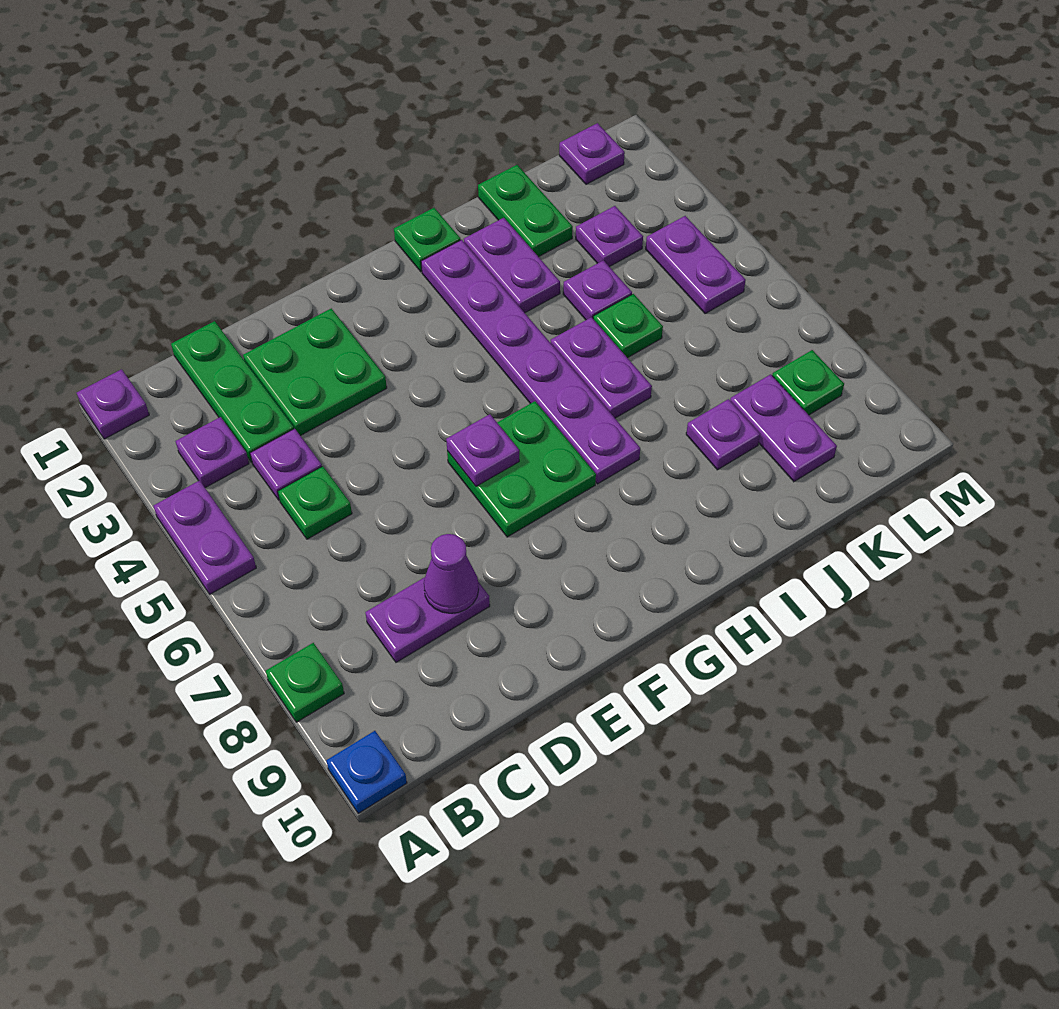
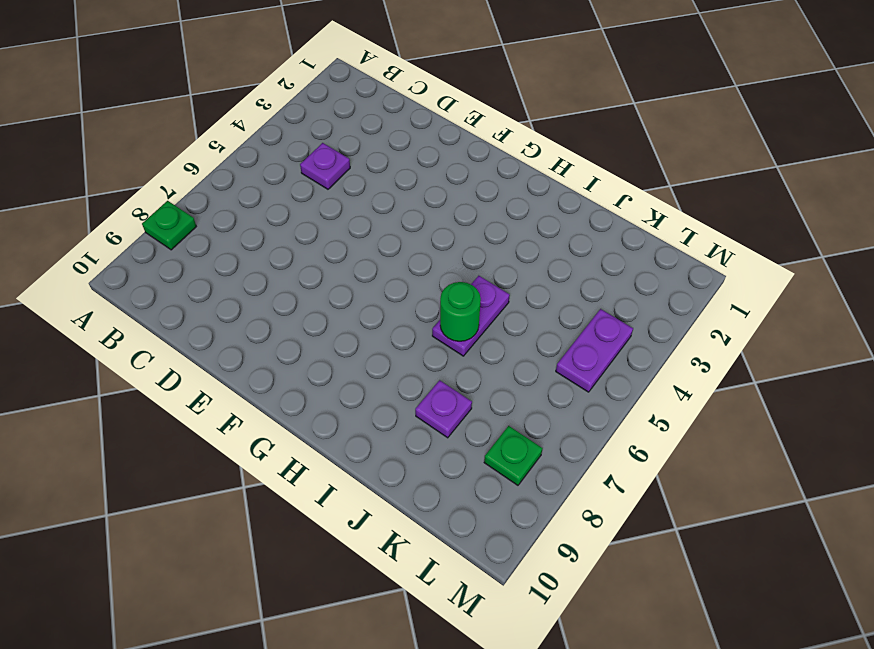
green 1x1 round brick [440,282,481,341] -> none
none -> purple 1x1 plate [77,369,149,439]
none -> purple 1x2 plate [154,481,256,594]
none -> blue 1x1 plate [326,731,407,813]

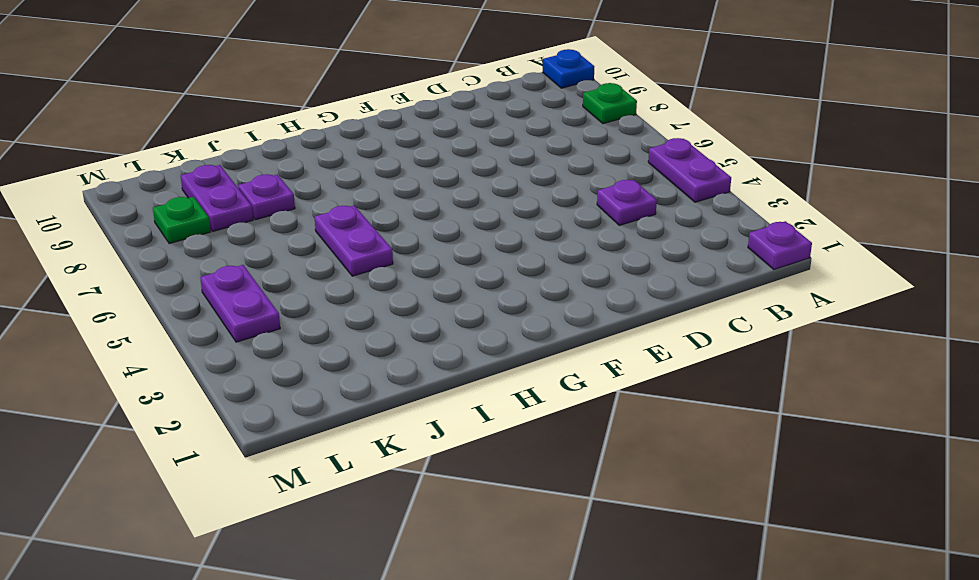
none -> purple 1x1 plate [176,417,249,488]
none -> green 1x3 plate [171,321,294,462]
none -> green 1x1 plate [278,466,352,539]

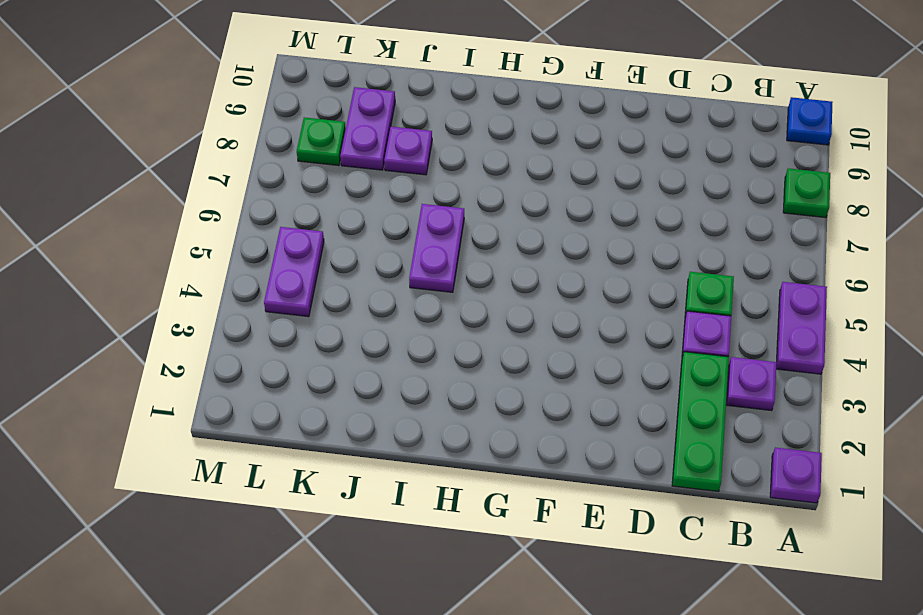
none -> purple 1x2 plate [365,577,490,662]
none -> green 2x2 plate [243,308,387,436]
none -> green 2x2 plate [447,401,596,537]

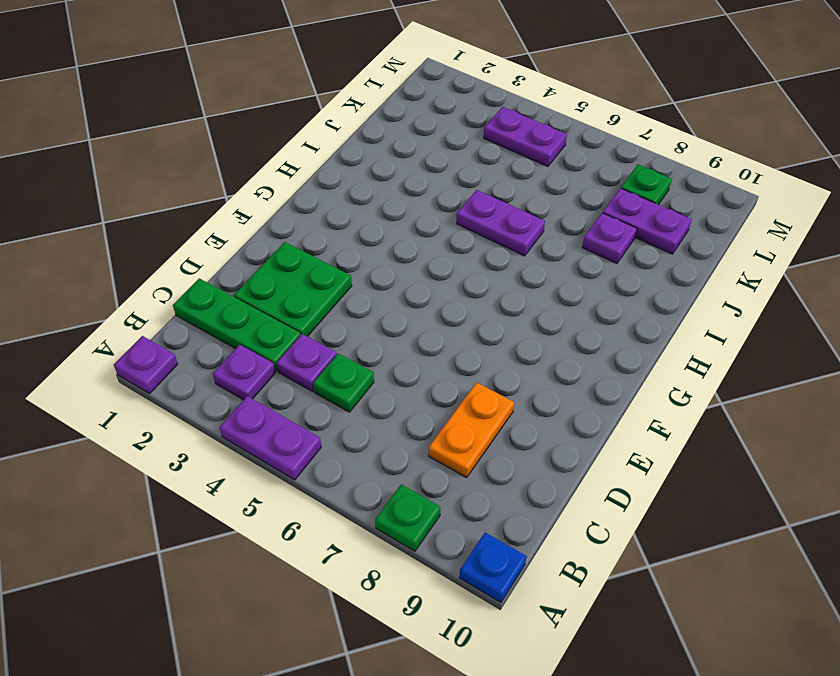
orange 1x2 plate [428,382,514,477] -> purple 1x2 plate [365,577,490,662]
none -> green 2x2 plate [447,401,596,537]
none -> green 1x1 plate [394,208,460,272]
none -> purple 1x6 plate [421,240,640,484]

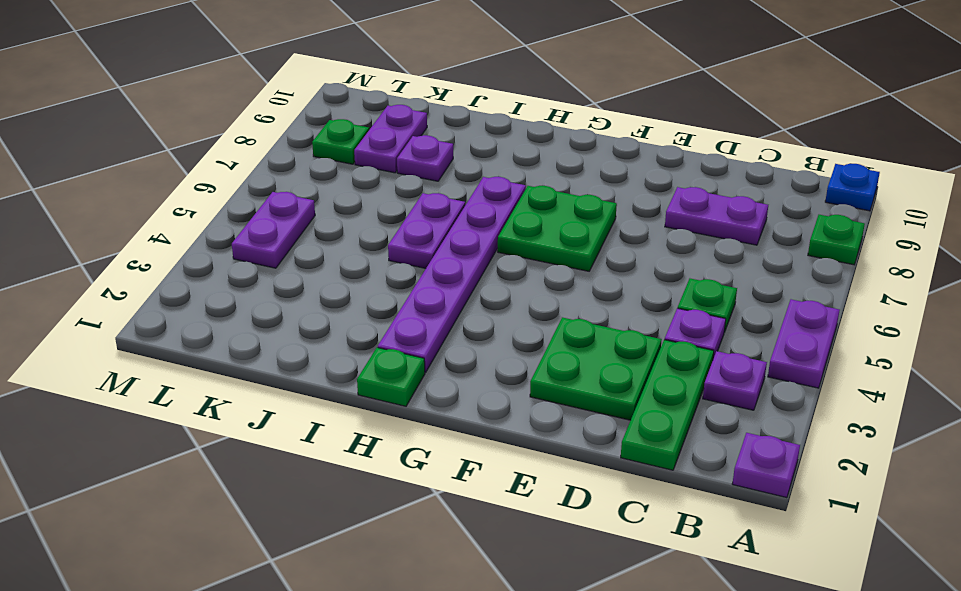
none -> purple 1x2 plate [464,218,560,313]
none -> green 1x2 plate [478,165,573,257]
none -> purple 1x1 plate [563,260,632,320]

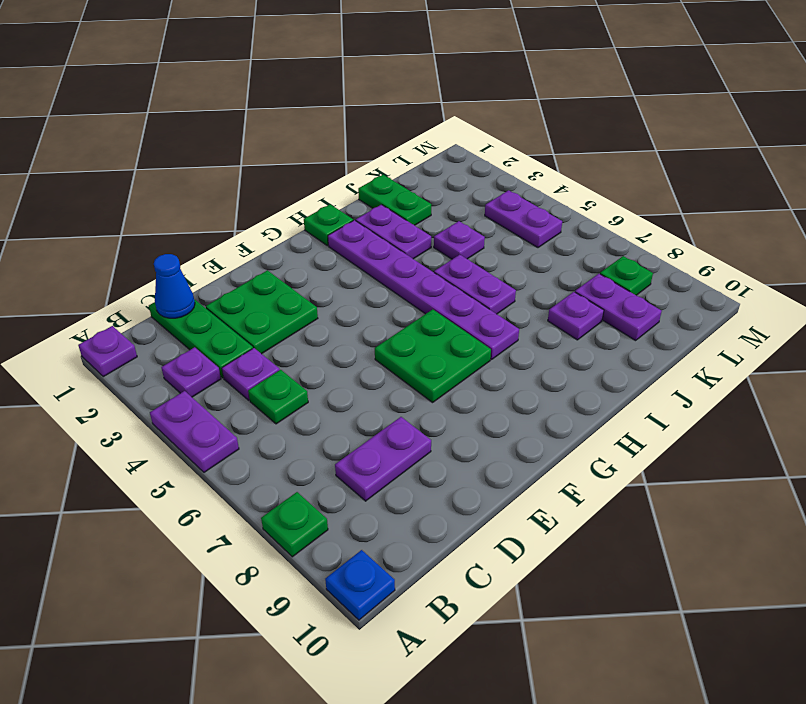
blue 1x1 cone [154,254,195,318] -> none
none -> green 1x1 plate [593,294,663,358]
none -> purple 1x1 plate [576,206,643,267]
none -> purple 1x1 plate [559,123,625,184]

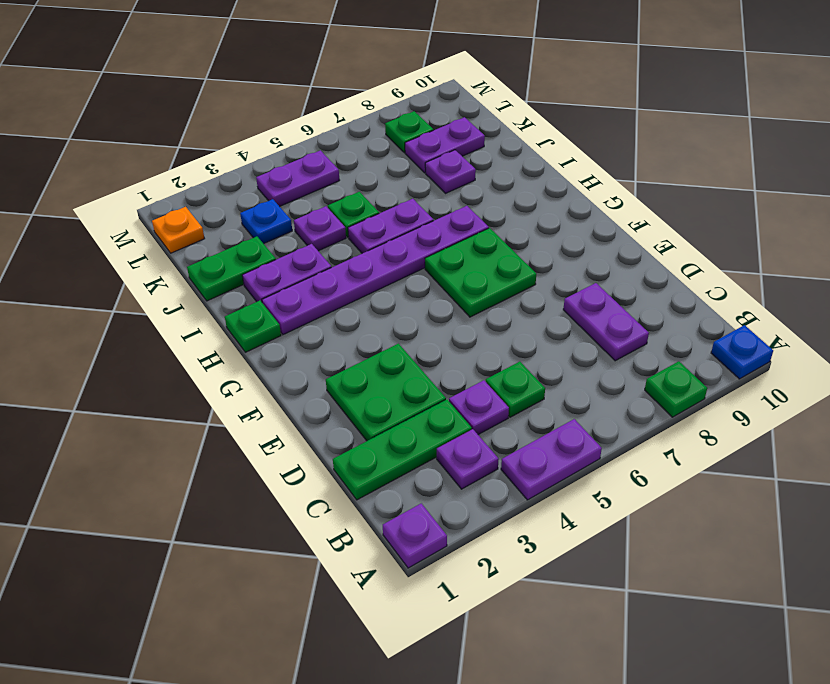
blue 1x1 plate [240,199,292,244] -> purple 1x1 plate [576,206,643,267]
orange 1x1 plate [152,207,205,253] -> purple 1x1 plate [559,123,625,184]
none -> purple 1x1 cone [424,534,479,613]
none -> purple 1x1 plate [446,414,519,486]

